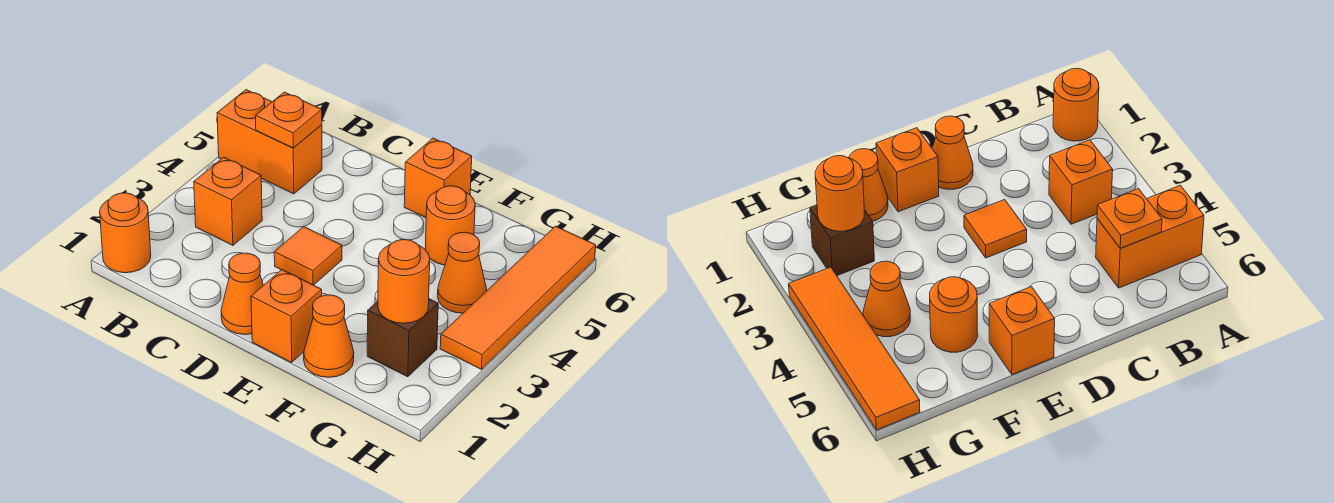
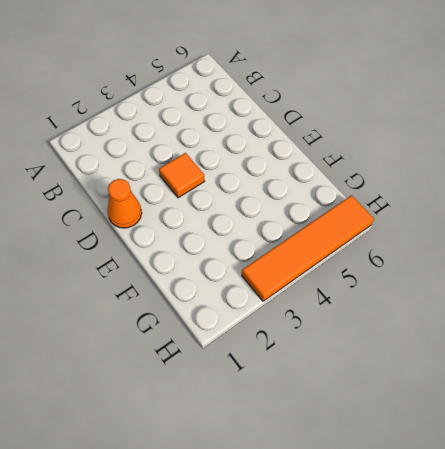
none -> orange 1x1 round brick [100,193,151,273]
none -> orange 1x2 brick [217,90,322,194]
none -> orange 1x1 brick [194,157,262,245]

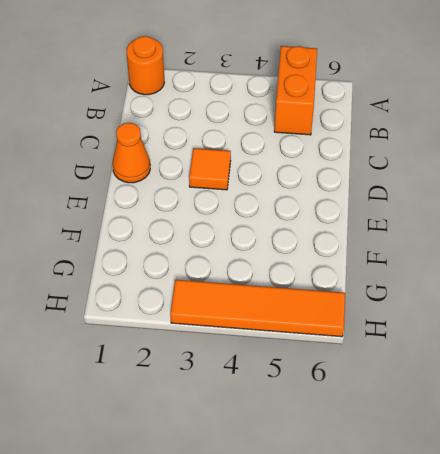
none -> orange 1x1 brick [194,157,262,245]
none -> orange 1x1 brick [251,270,322,362]
none -> orange 1x1 brick [404,138,472,218]

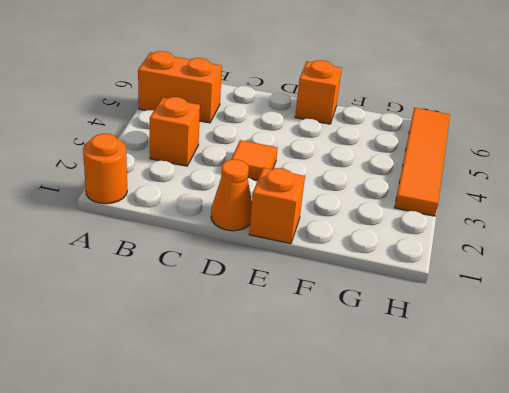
none -> orange 1x1 cone [304,295,354,377]
none -> orange 1x1 round brick [425,186,475,265]
none -> brown 1x1 brick [367,299,438,377]

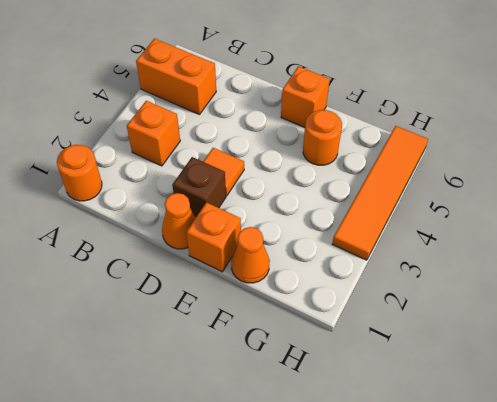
brown 1x1 brick [172,157,226,217] -> brown 1x1 brick moved to [367,299,438,377]
none -> orange 1x1 cone [438,232,487,313]
none -> orange 1x1 plate [256,92,322,148]
none -> orange 1x1 round brick [378,240,430,323]

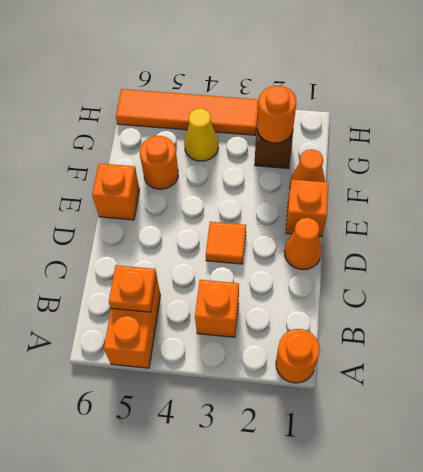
yellow 1x1 cone [184,108,218,161] -> orange 1x1 cone [438,232,487,313]

